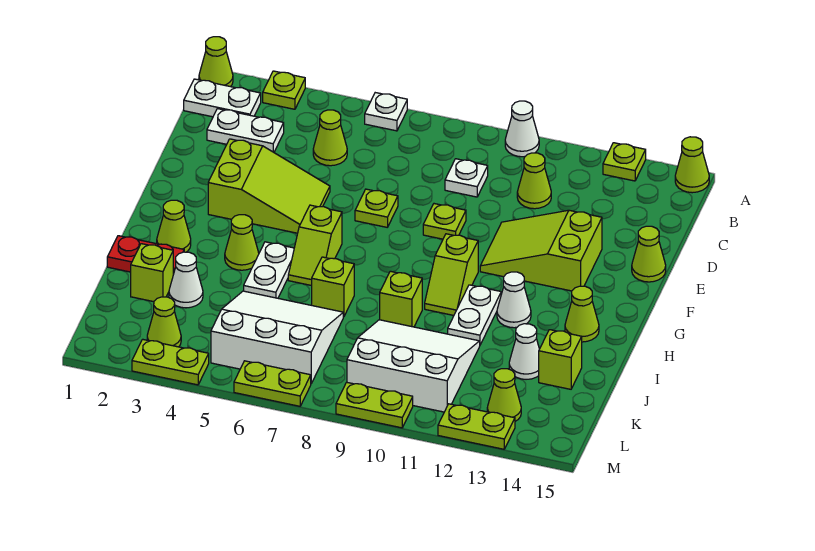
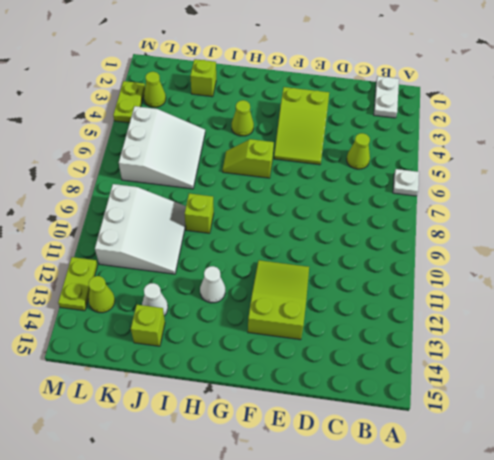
none -> lime 1x1 cone [199,37,233,87]
none -> lime 1x1 plate [263,71,305,109]
none -> white 1x1 cone [505,101,539,157]
none -> lime 1x1 plate [603,143,646,181]

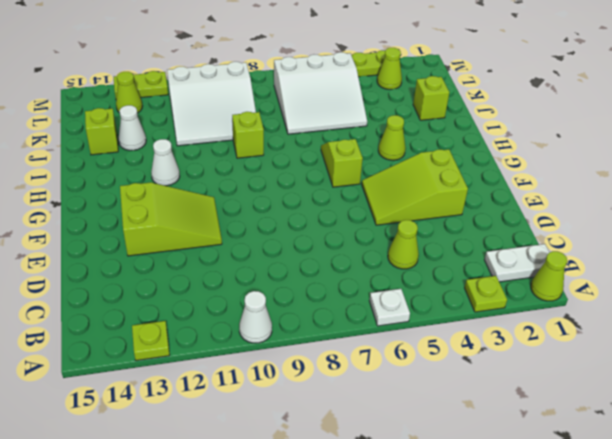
none -> lime 1x1 cone [675,137,709,193]
none -> white 1x2 plate [207,109,284,152]
none -> white 1x1 plate [445,159,488,197]
none -> lime 1x1 cone [517,153,551,209]

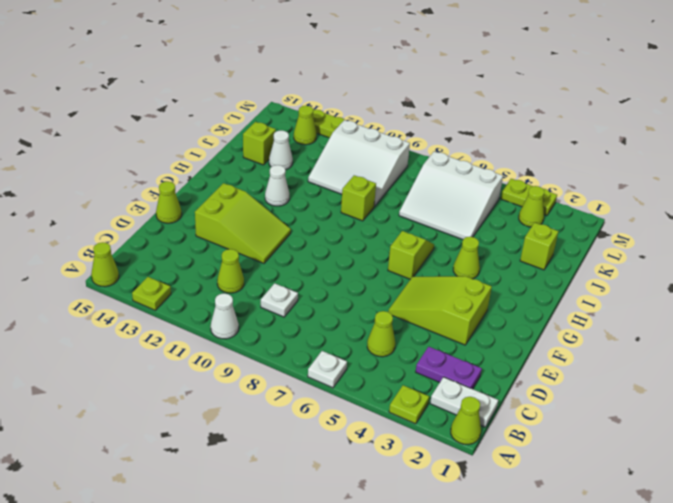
purple 1x2 plate [416,347,482,389] -> white 1x2 plate [207,109,284,152]
none -> lime 1x1 plate [355,189,398,227]
none -> lime 1x1 plate [423,204,466,239]
none -> lime 1x2 slope [425,234,478,315]
none -> lime 1x1 cone [157,200,191,252]

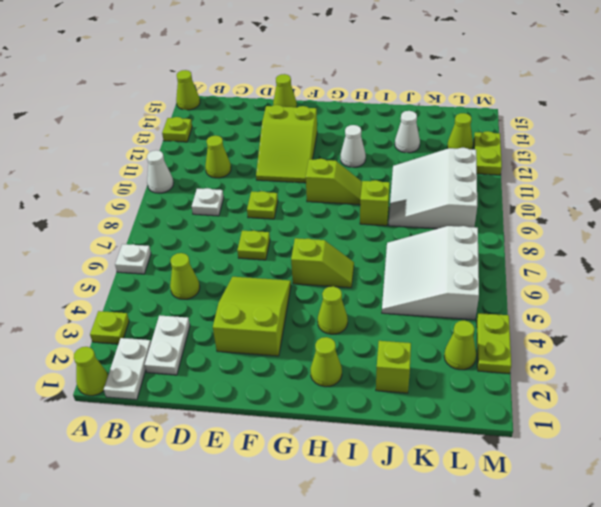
none -> white 1x2 plate [244,242,294,298]
none -> white 1x2 plate [448,285,501,345]
none -> lime 1x1 cone [565,286,599,342]
none -> red 1x2 plate [107,236,184,274]

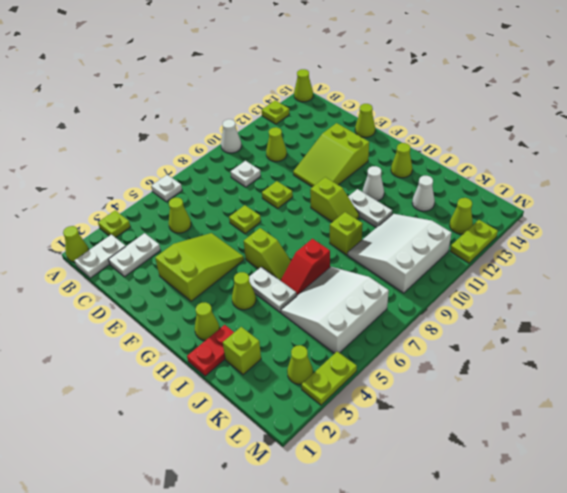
red 1x2 slope [280,239,330,296] -> lime 1x1 brick [312,257,354,317]
none -> white 1x1 cone [169,252,203,308]
none -> lime 1x1 brick [539,330,582,389]
none -> lime 1x2 plate [234,361,311,406]
none -> lime 1x2 plate [336,382,413,428]

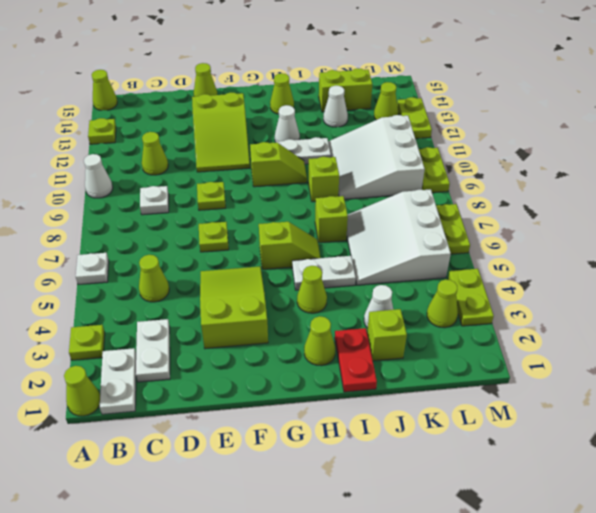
lime 1x2 brick [319,68,372,112] -> lime 1x1 brick [539,330,582,389]

